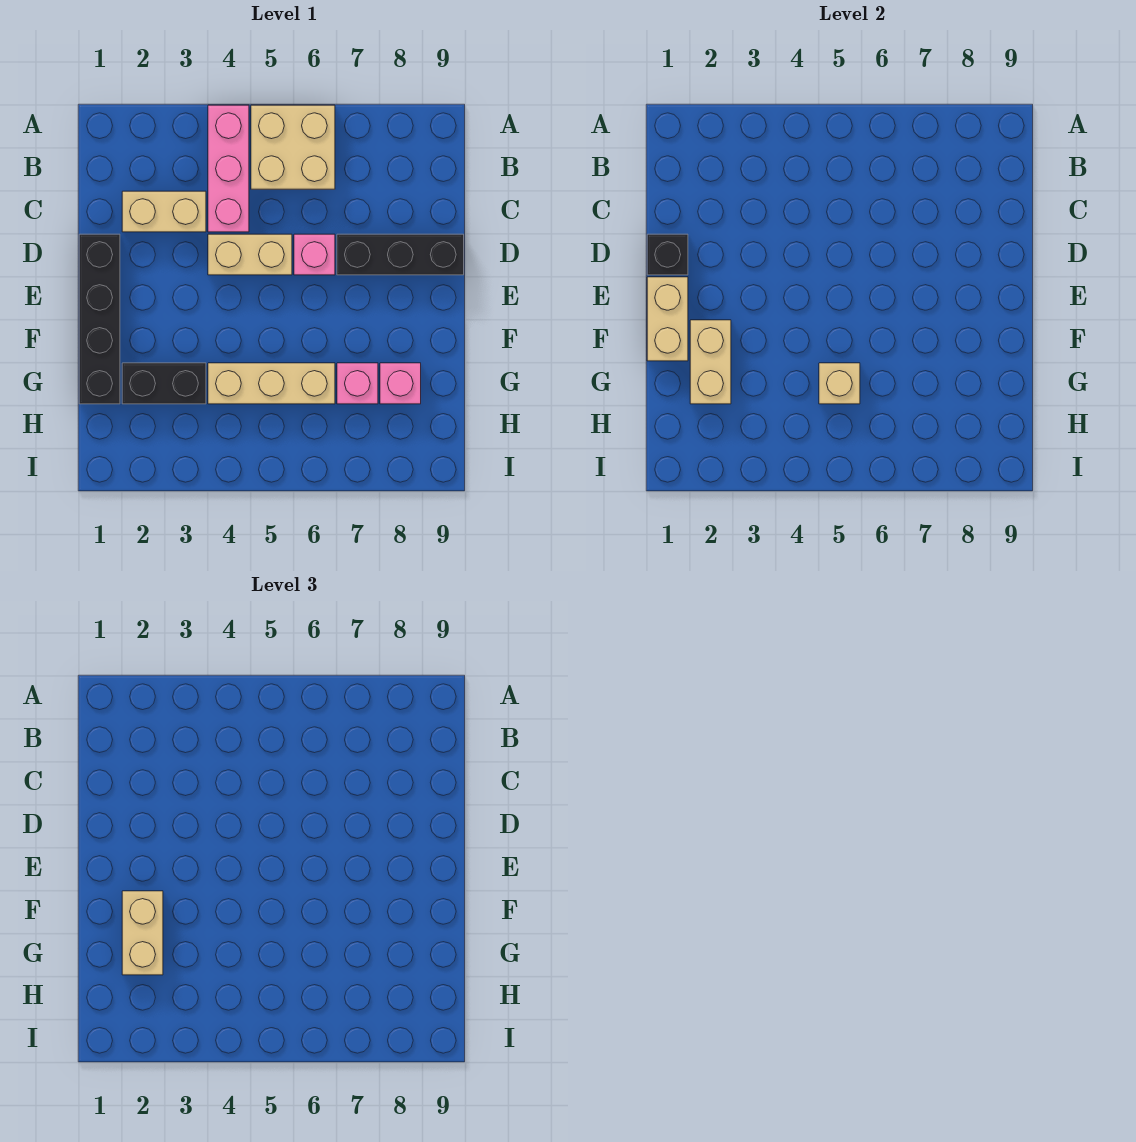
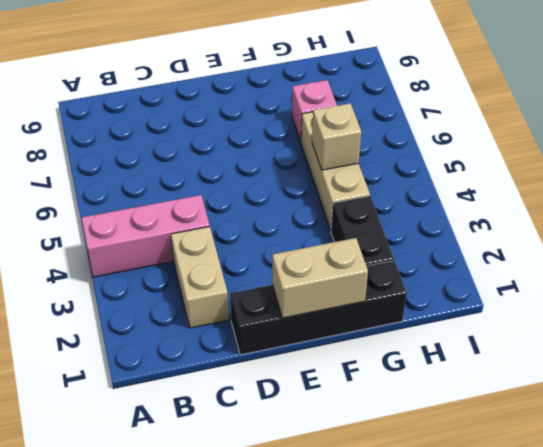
none -> tan 2x2 brick [251,105,335,189]
none -> tan 1x2 brick [208,234,292,275]
none -> pink 1x1 brick [294,234,335,275]

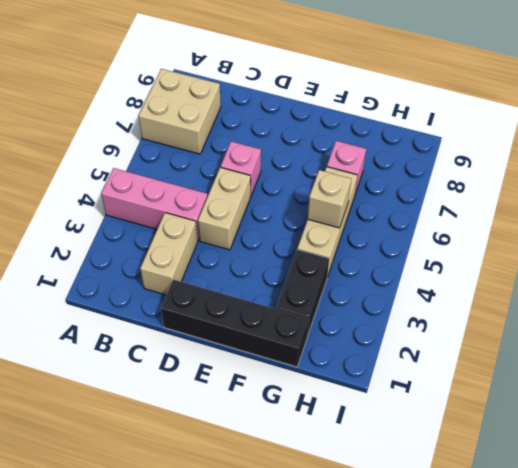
tan 2x2 brick [139,69,221,154] -> tan 2x2 brick moved to [251,105,335,189]
none -> black 1x3 brick [337,234,464,275]
none -> pink 1x1 brick [380,363,421,404]
none -> black 1x1 brick [647,234,688,275]

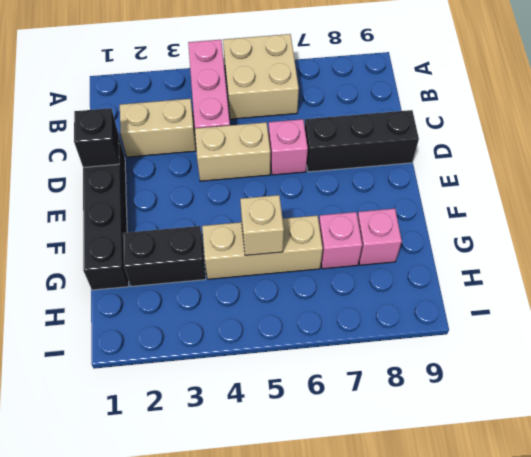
none -> tan 1x2 brick [647,277,688,361]
none -> tan 1x2 brick [690,320,731,404]
none -> tan 1x2 brick [122,891,163,975]

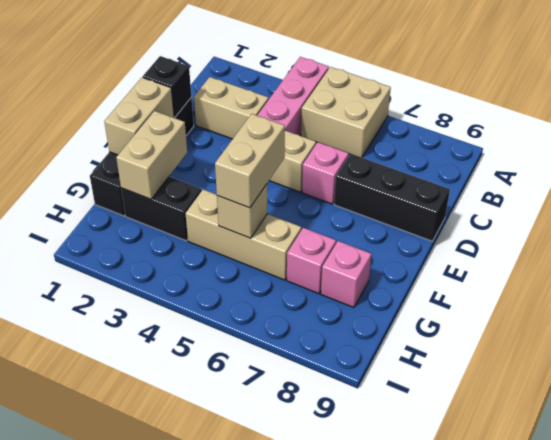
tan 1x2 brick [215,114,285,208] -> tan 1x2 brick moved to [122,891,163,975]

